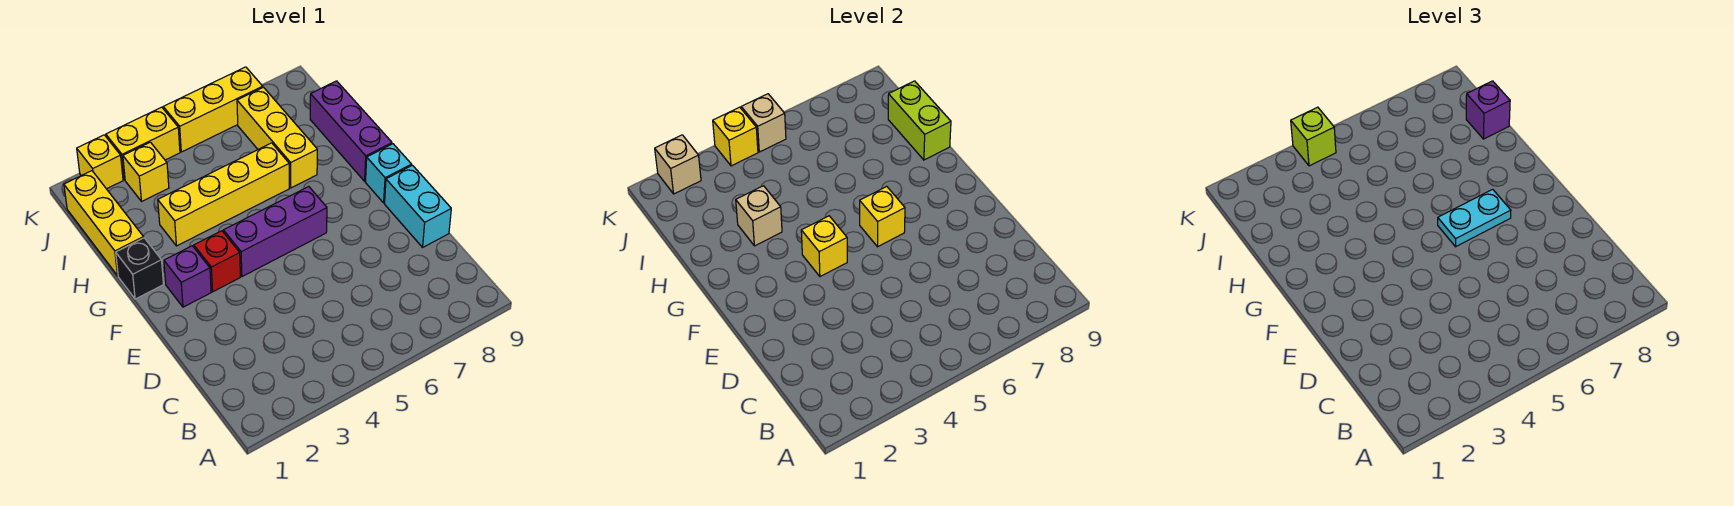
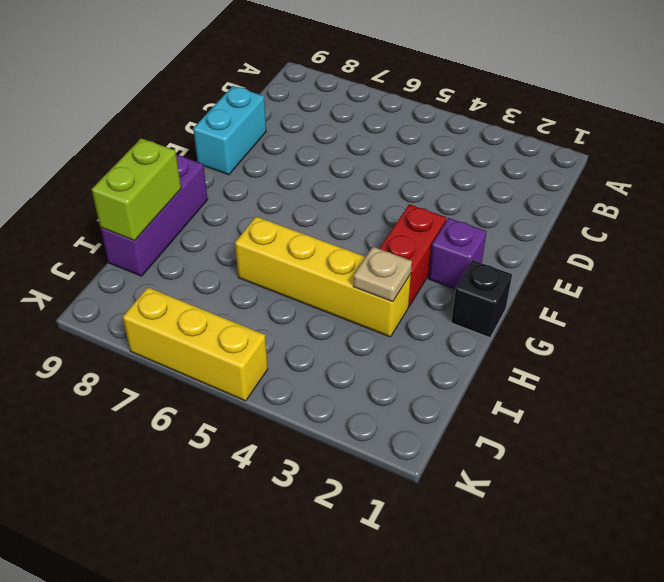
red 1x2 brick [379,204,446,307] -> red 1x1 brick [194,231,240,292]
tan 1x1 plate [353,247,412,302] -> tan 1x1 brick [736,186,782,246]
none -> purple 1x3 brick [223,187,327,277]
none -> cyan 1x1 brick [366,144,412,203]
none -> yellow 1x3 brick [64,171,144,276]

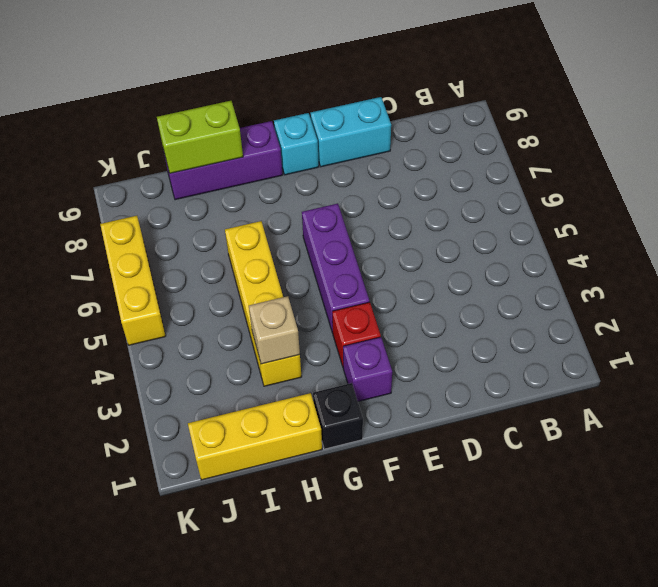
none -> yellow 1x3 brick [237,87,317,188]
none -> yellow 1x1 brick [123,142,169,201]
none -> yellow 1x1 brick [77,135,123,189]

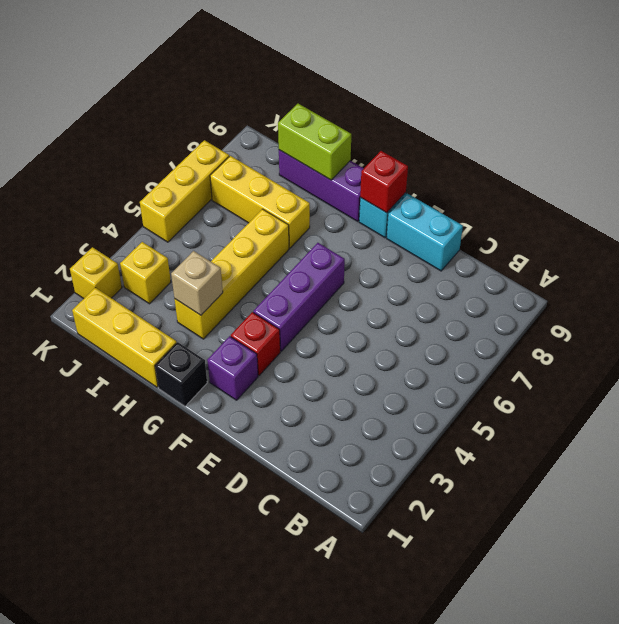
red 1x1 brick [360,151,408,213] -> none
none -> yellow 1x2 brick [106,107,180,180]
none -> yellow 1x1 brick [801,216,847,277]
none -> yellow 1x1 brick [860,187,905,247]

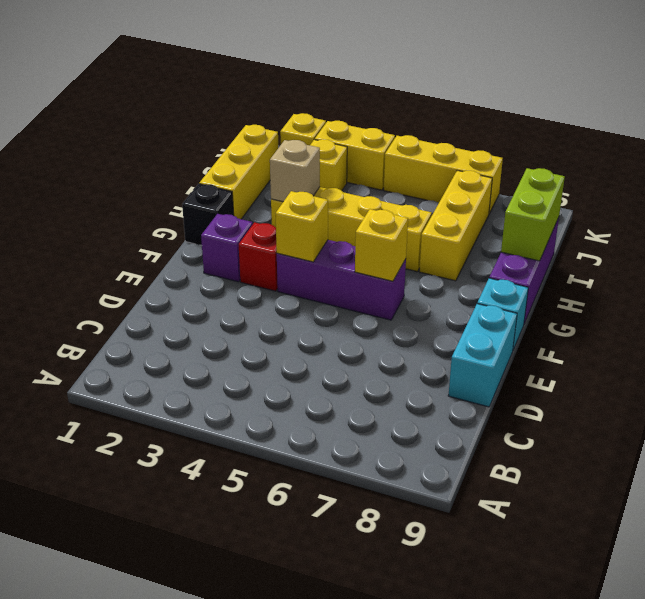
none -> tan 1x1 brick [655,135,701,194]
none -> yellow 1x1 brick [713,107,758,166]
none -> tan 1x1 brick [741,94,786,152]

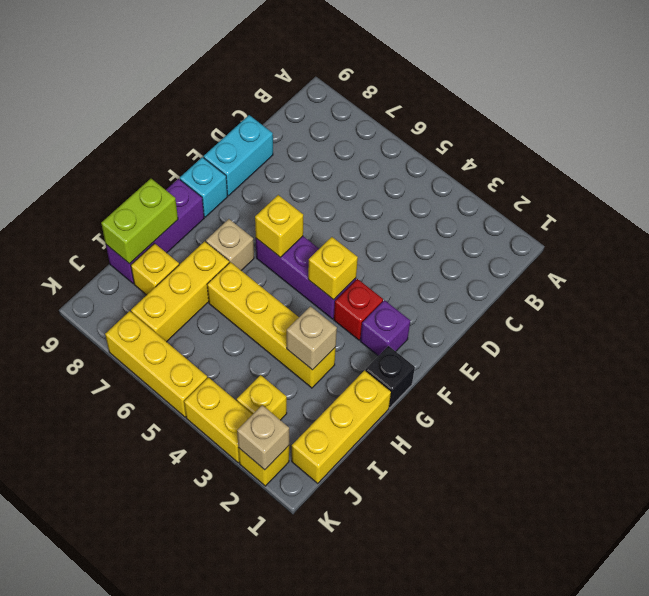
tan 1x1 brick [206,219,254,270] -> tan 1x1 brick moved to [741,94,786,152]
yellow 1x1 brick [131,243,179,295] -> yellow 1x1 brick moved to [713,107,758,166]
none -> cyan 1x2 plate [1438,189,1511,247]
none -> purple 1x1 brick [1466,81,1510,139]
none -> lime 1x1 brick [1291,107,1336,166]

